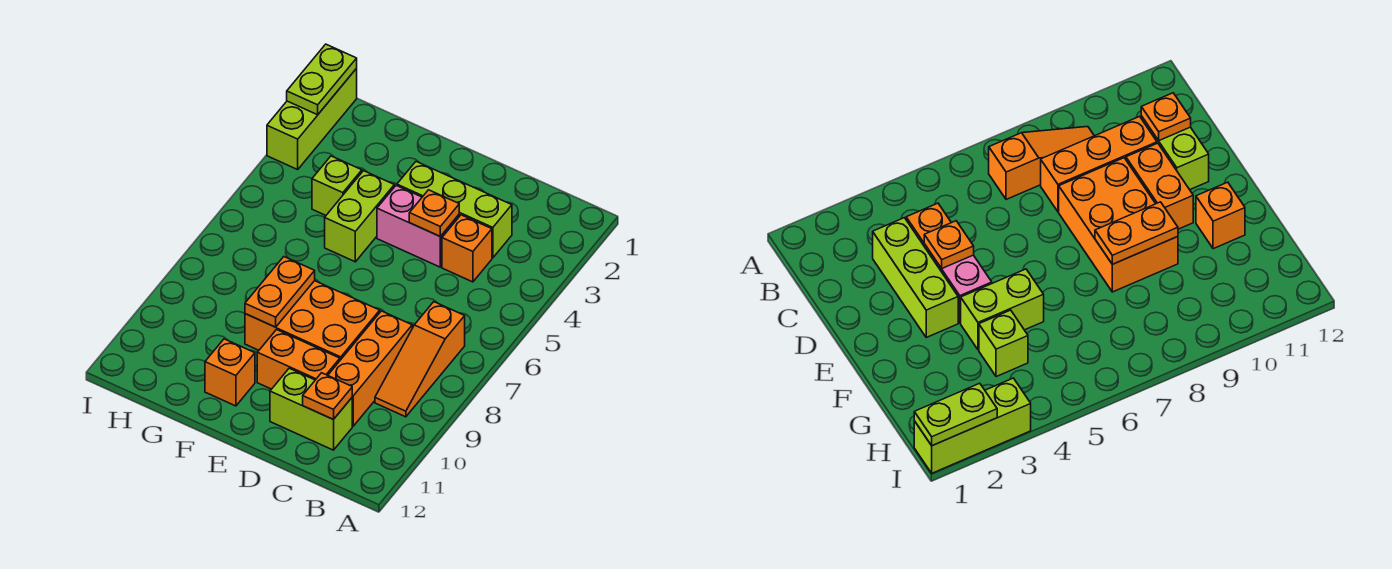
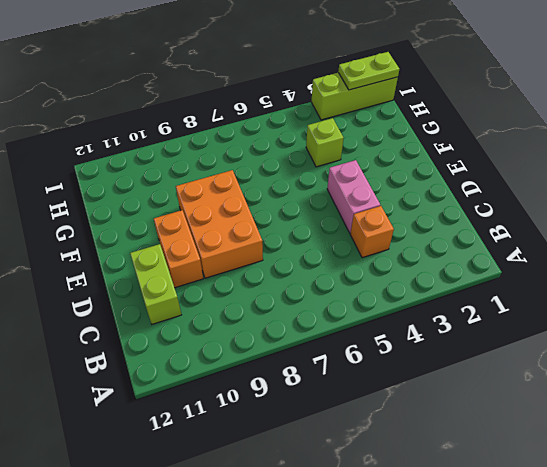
none -> orange 1x3 slope [375,302,465,417]
none -> lime 1x3 brick [397,162,512,258]
none -> orange 1x3 brick [328,311,412,426]

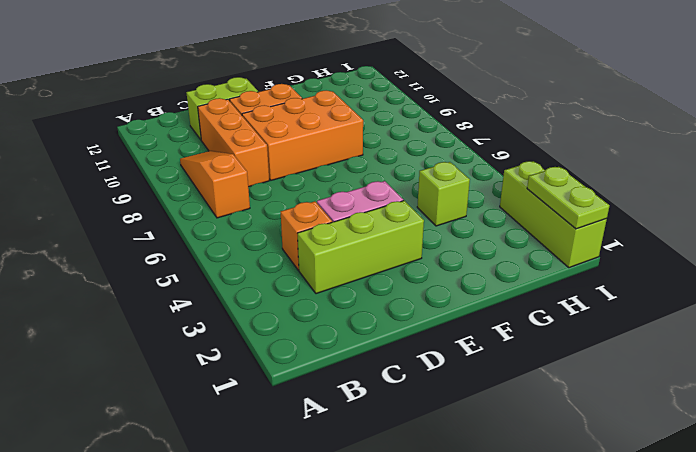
none -> lime 1x2 brick [325,171,394,262]
none -> orange 1x1 brick [205,339,255,406]
none -> orange 1x1 plate [303,373,352,420]

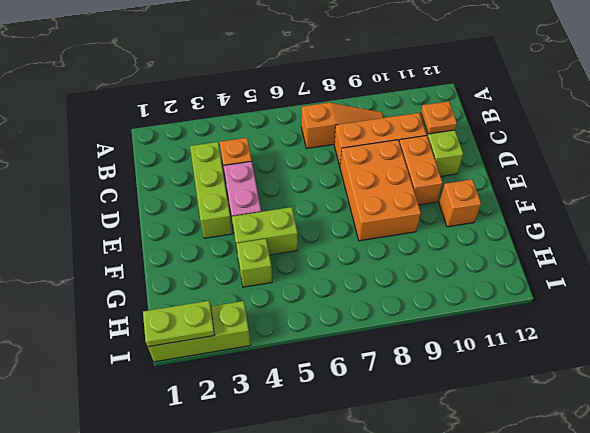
none -> orange 1x1 plate [409,190,459,236]
none -> orange 1x2 plate [245,257,315,327]

